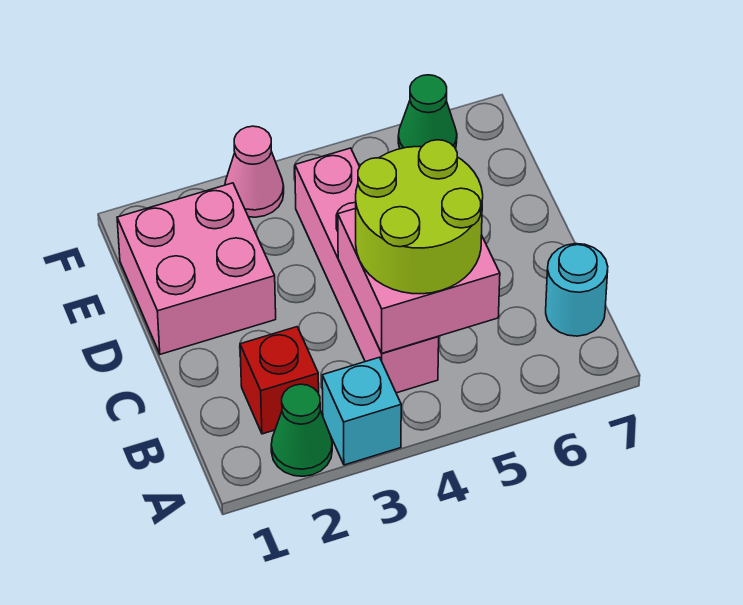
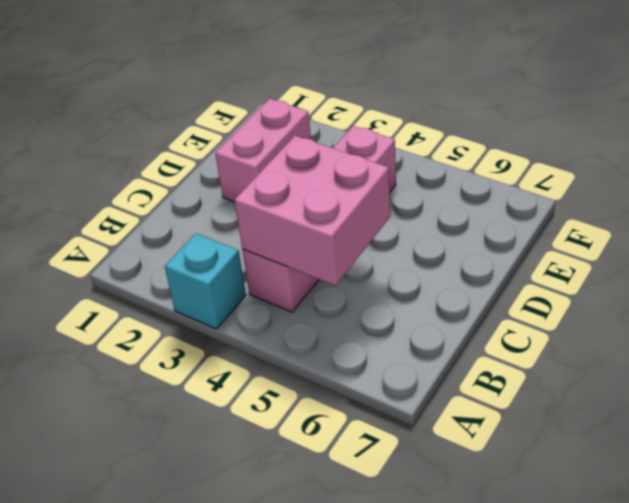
pink 1x2 brick [215,99,311,202] -> pink 2x2 brick [117,183,276,354]
none -> green 1x1 cone [271,384,332,476]
none -> red 1x1 brick [240,327,319,434]

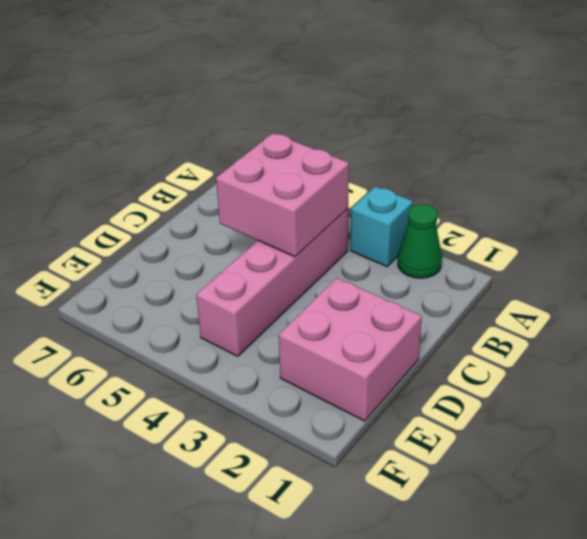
none -> red 1x1 brick [240,327,319,434]
none -> cyan 1x1 round brick [546,244,608,336]

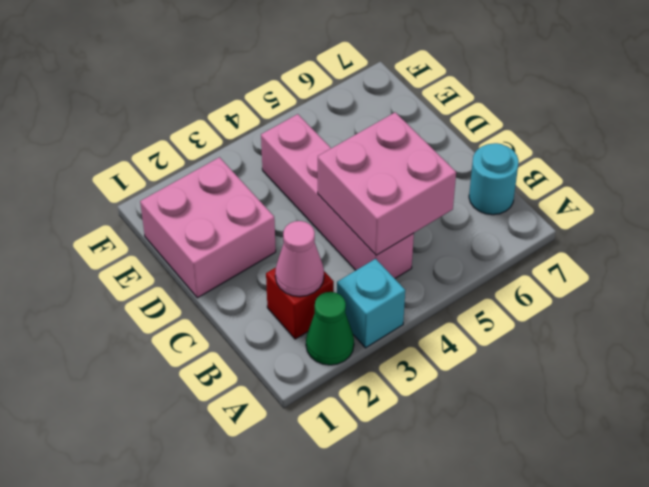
pink 1x1 cone [275,221,324,297] -> pink 1x1 cone moved to [225,126,284,217]
none -> green 1x1 cone [398,75,457,149]
none -> lime 2x2 round brick [356,140,483,294]

